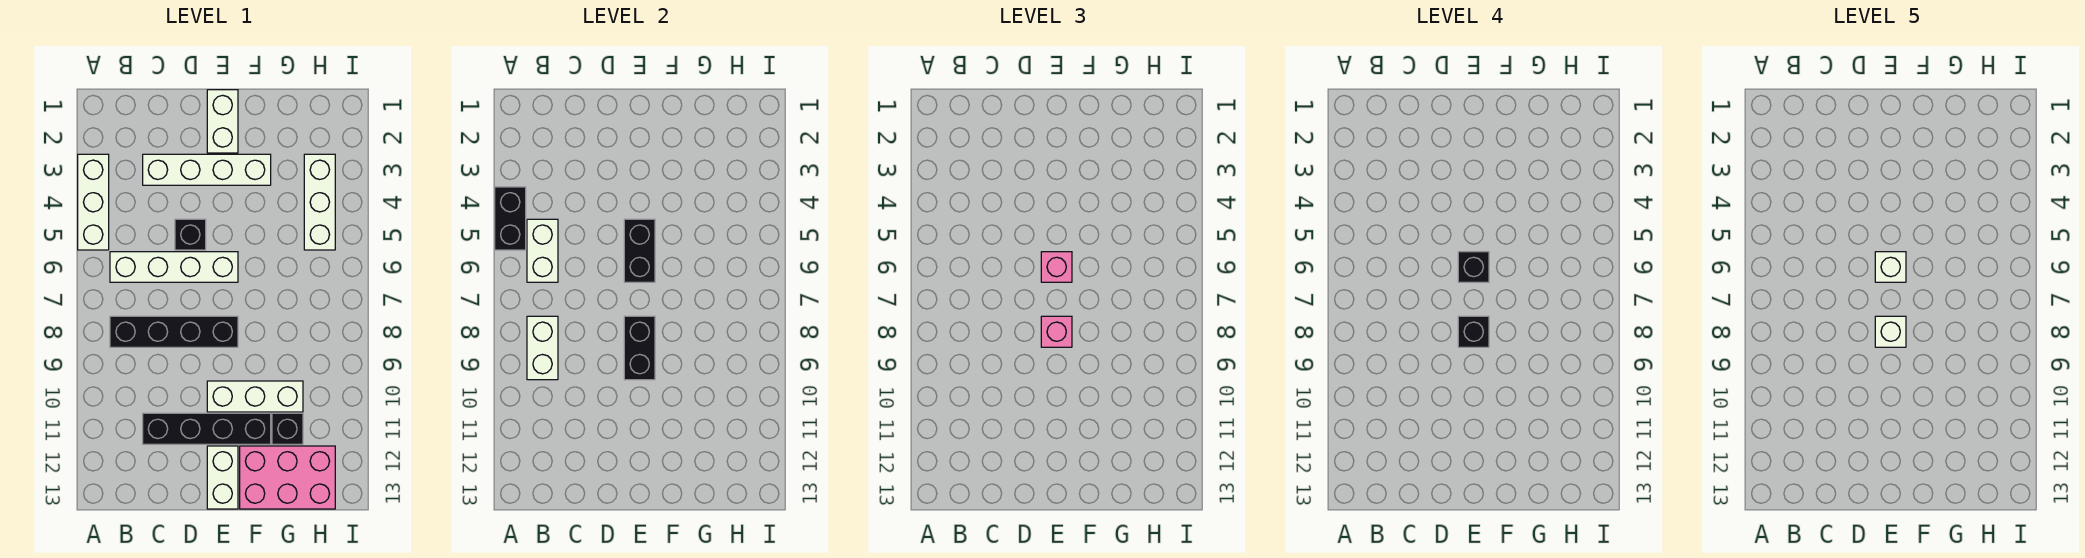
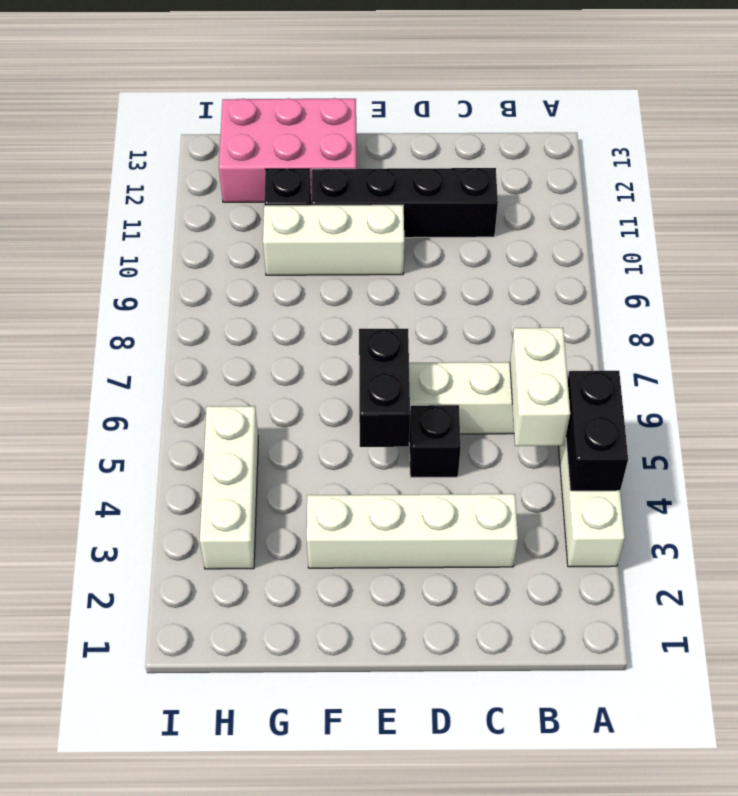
none -> black 1x4 brick [110,316,238,347]
none -> white 1x2 brick [207,90,238,153]
none -> white 1x2 brick [207,446,238,509]

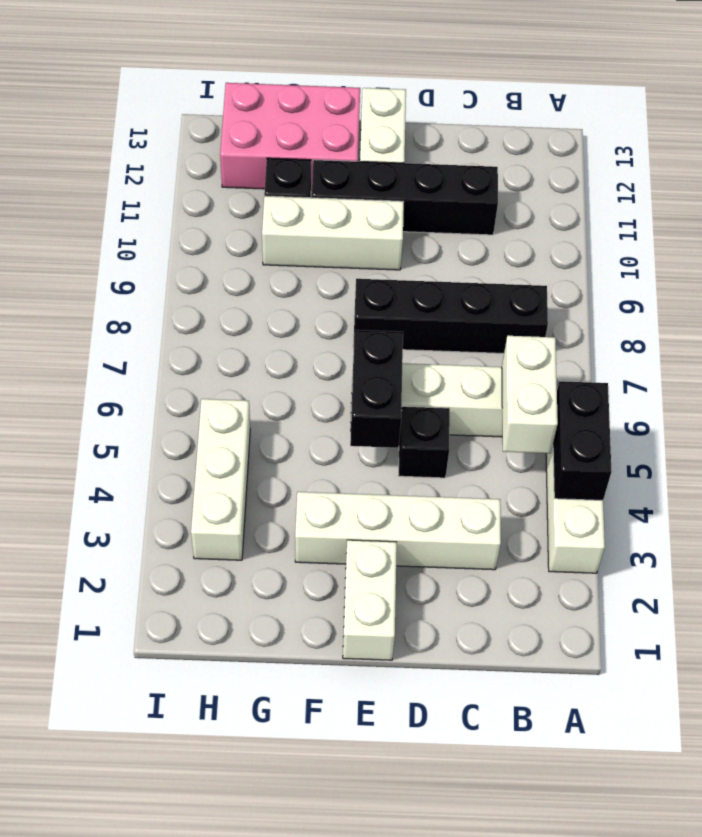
none -> white 1x2 brick [527,316,558,380]
none -> black 1x2 brick [624,316,655,380]
none -> pink 1x1 brick [1041,252,1072,282]

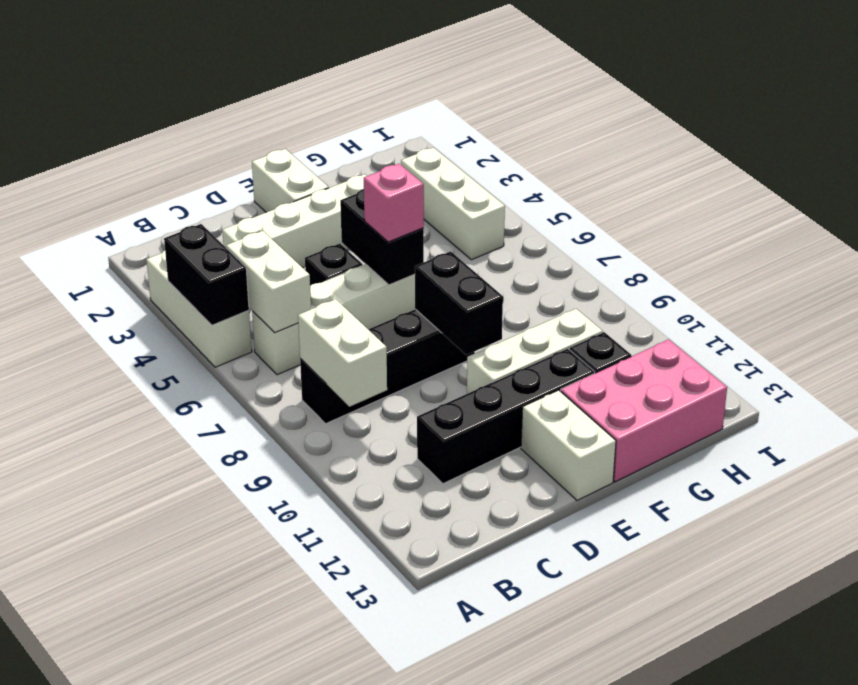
none -> pink 1x1 brick [1041,316,1072,347]
none -> black 1x1 brick [1458,252,1489,282]
none -> black 1x1 brick [1458,316,1489,347]

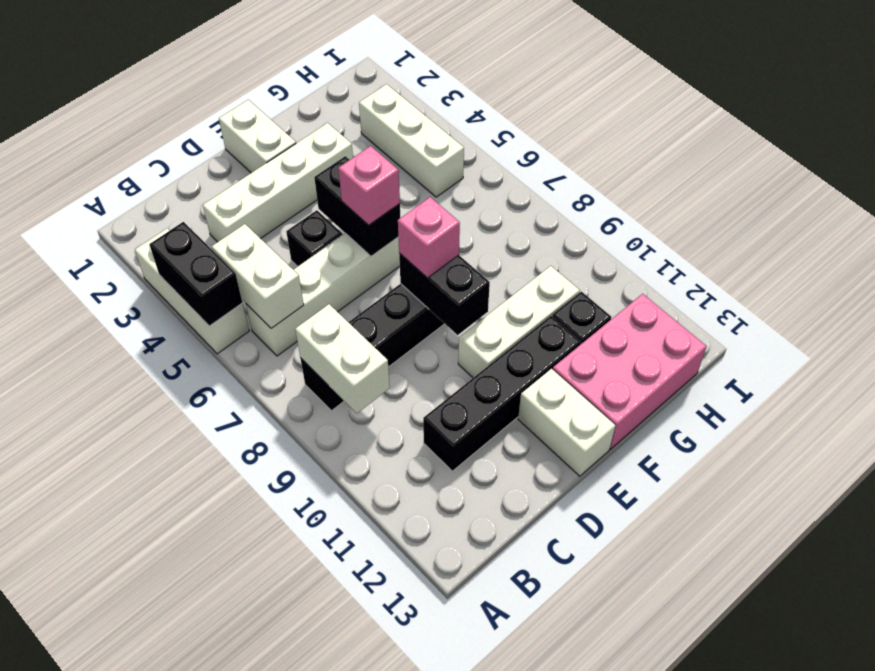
none -> black 1x1 brick [1458,252,1489,282]
none -> black 1x1 brick [1458,316,1489,347]
none -> white 1x1 brick [1875,252,1906,282]

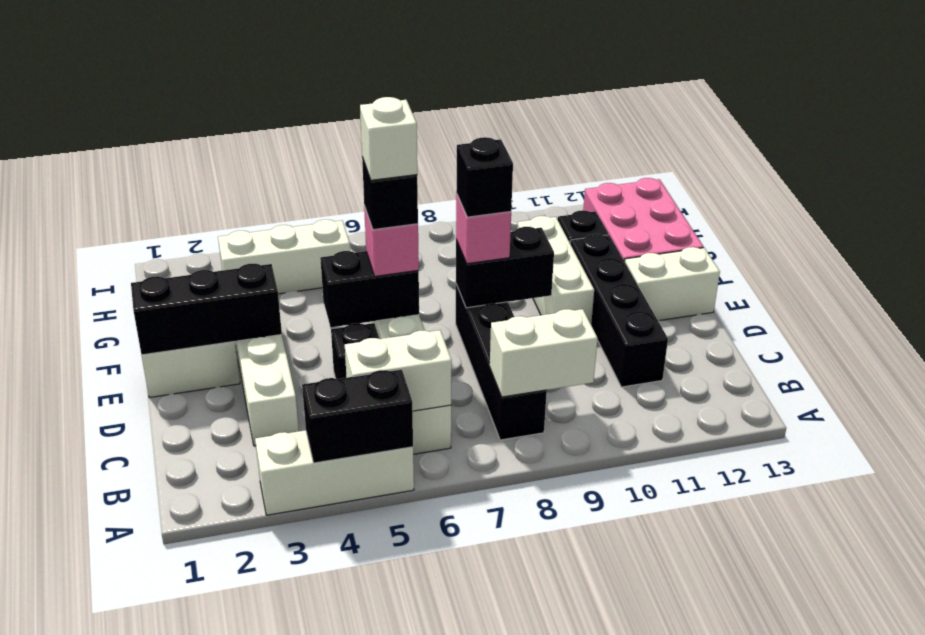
black 1x3 brick [131,264,282,355] -> none
none -> white 1x1 brick [1875,316,1906,347]

